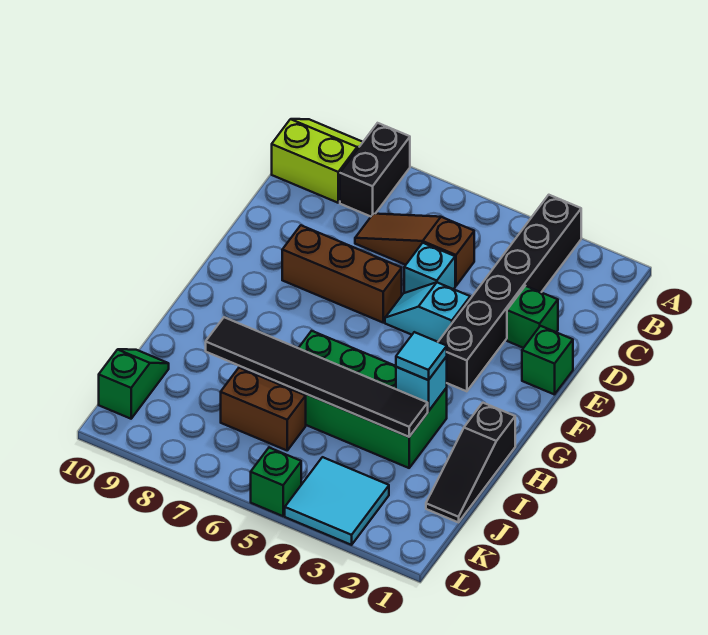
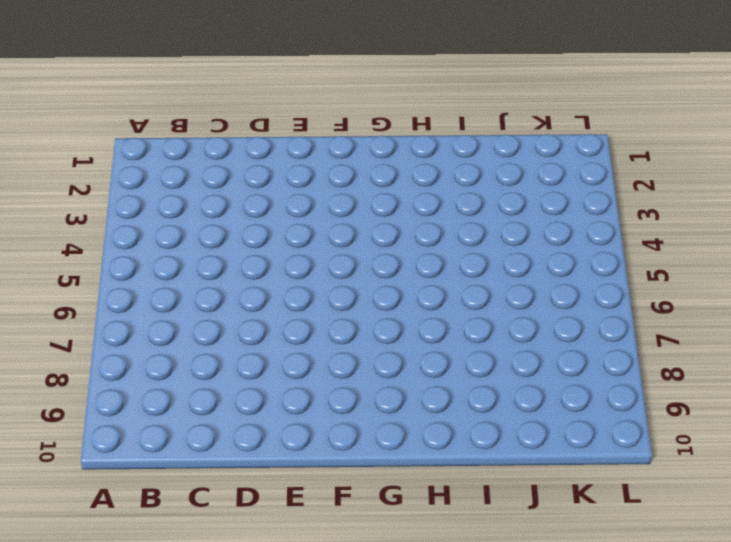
none -> black 1x6 brick [438,195,581,391]
none -> black 1x2 brick [340,123,410,216]
none -> lime 2x2 slope [272,119,363,203]

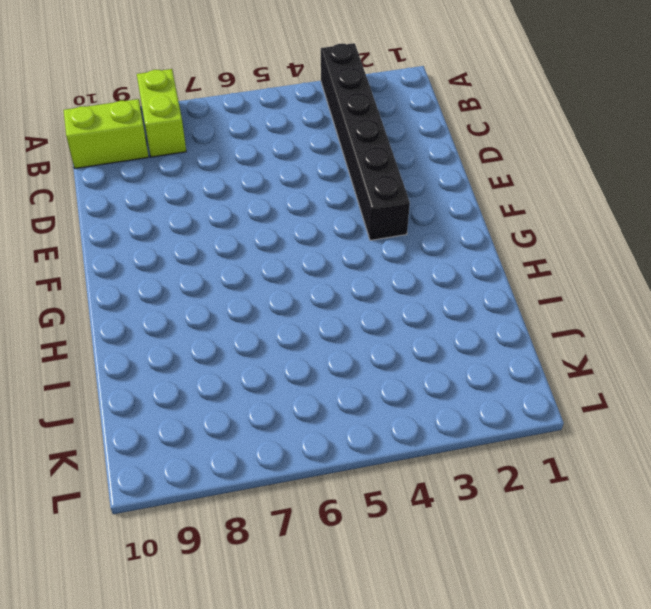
lime 1x2 brick [137,69,186,157] -> black 1x2 brick [340,123,410,216]
none -> brown 1x3 slope [355,214,474,286]
none -> green 1x1 brick [507,286,558,348]
none -> cyan 1x1 brick [404,243,455,293]

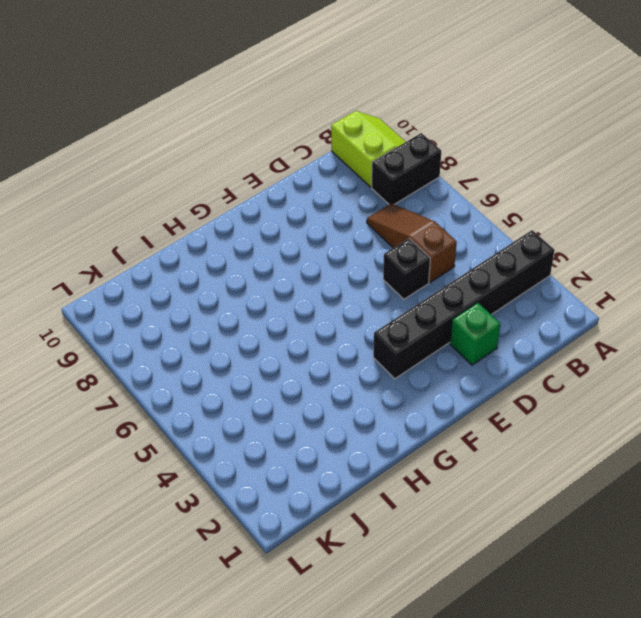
black 1x1 brick [383,239,430,299] -> cyan 1x1 brick [404,243,455,293]
none -> green 1x1 brick [522,326,573,395]
none -> cyan 1x2 slope [385,282,470,342]
none -> brown 1x3 brick [282,225,402,322]

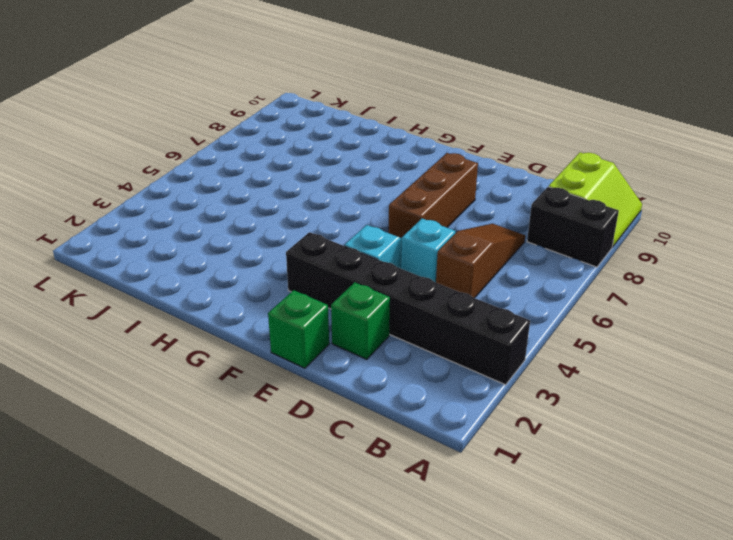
none -> black 1x3 slope [426,403,515,522]
none -> green 2x4 brick [274,331,447,468]
none -> brown 1x2 brick [221,368,306,450]

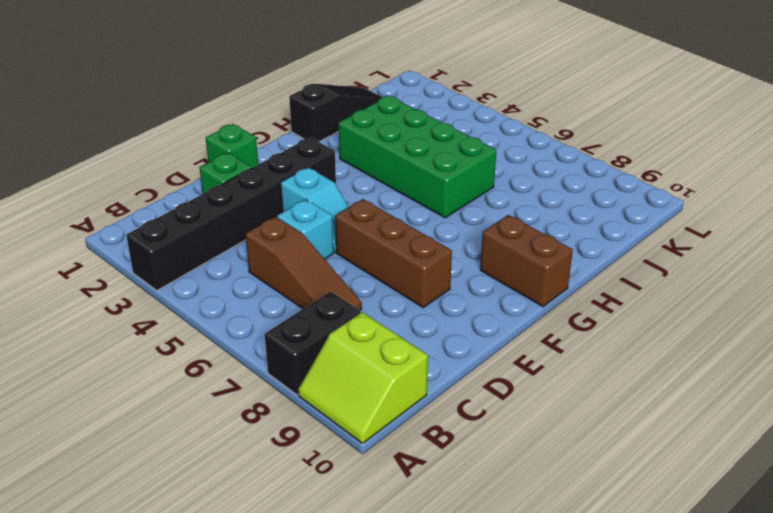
brown 1x2 brick [480,215,573,307] -> brown 1x2 brick moved to [221,368,306,450]
none -> green 1x2 slope [99,349,169,419]
none -> cyan 2x2 tile [285,457,389,545]
none -> green 1x1 brick [251,448,301,516]

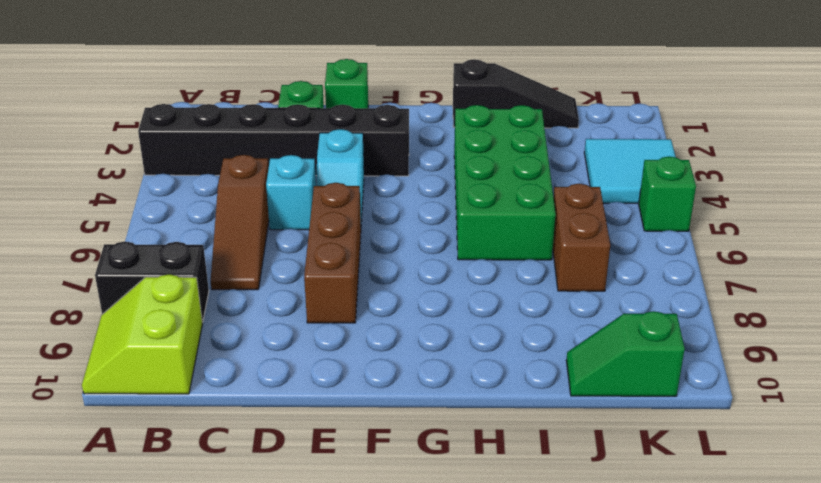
none -> cyan 1x1 brick [396,357,447,411]
none -> black 1x6 tile [206,317,428,437]
none -> cyan 1x1 tile [396,332,447,380]

